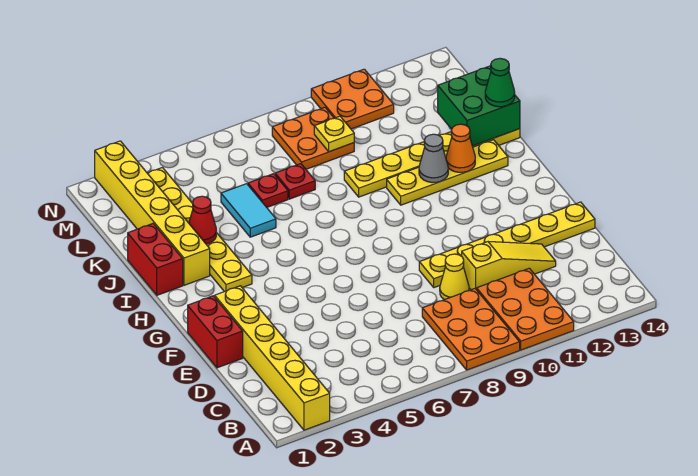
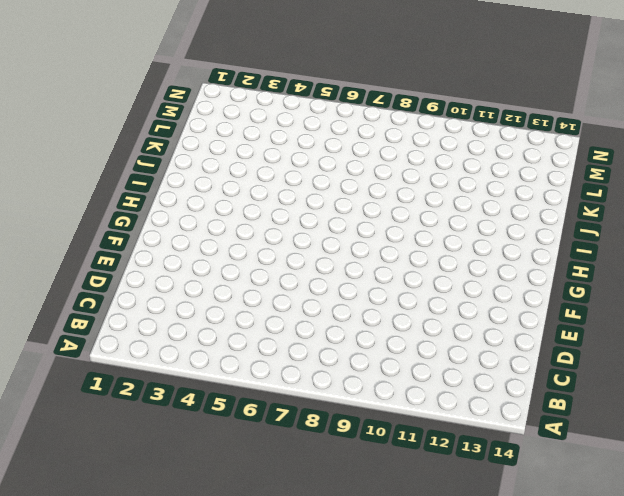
none -> yellow 1x6 brick [215,286,330,430]
none -> orange 2x3 plate [422,289,520,370]
none -> orange 2x3 plate [477,268,574,350]

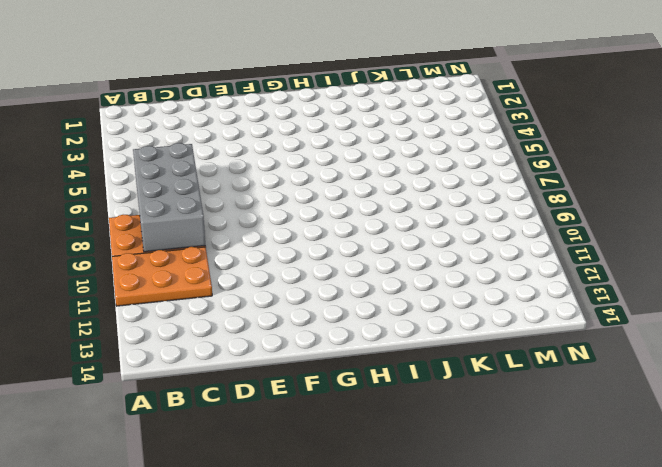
grey 2x4 brick [133,143,205,252] -> none
none -> yellow 1x6 brick [215,286,330,430]
none -> yellow 1x1 cone [440,254,469,300]
none -> yellow 1x3 slope [462,242,556,290]

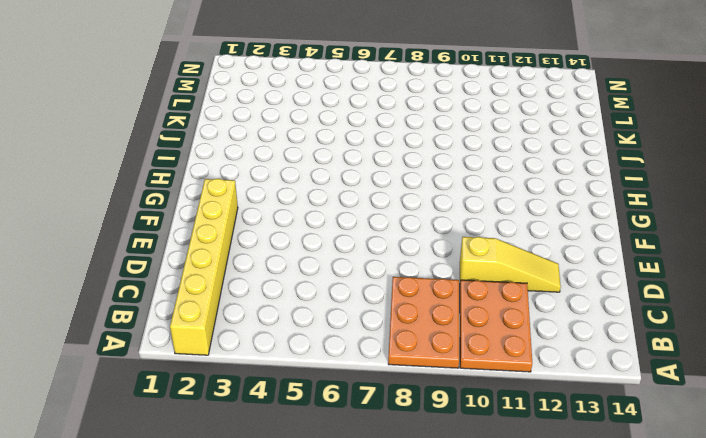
none -> yellow 1x1 cone [440,254,469,300]
none -> red 1x2 brick [188,296,243,368]
none -> yellow 1x6 plate [419,202,595,288]

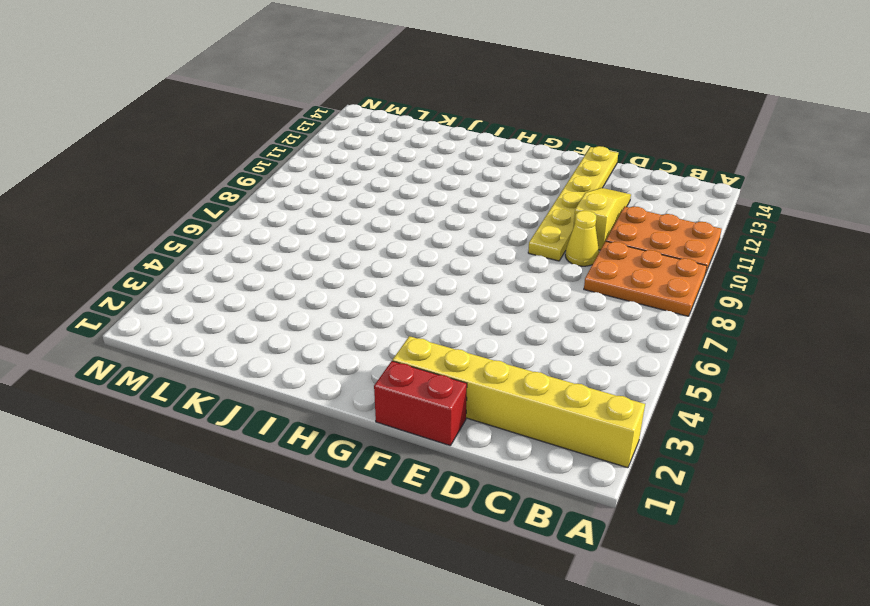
none -> yellow 1x6 plate [147,168,252,292]
none -> red 1x2 brick [128,224,183,295]
none -> yellow 1x6 brick [95,141,210,285]

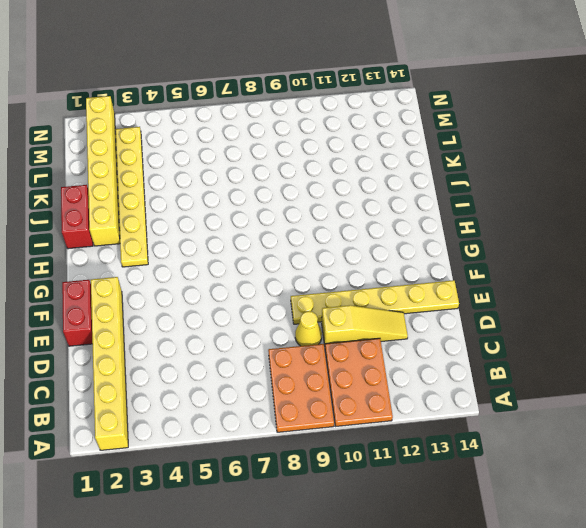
none -> yellow 1x4 plate [387,140,508,205]
none -> cyan 1x2 tile [221,184,276,237]
none -> yellow 1x6 plate [344,129,520,197]

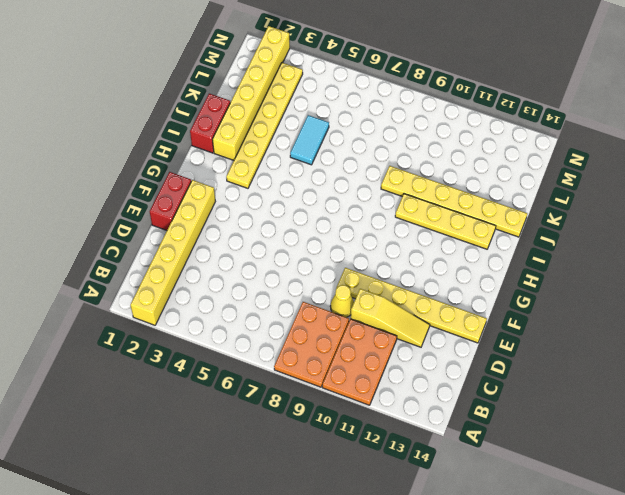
none -> red 1x1 plate [248,174,288,207]
none -> red 1x1 plate [275,164,315,199]
none -> orange 2x2 plate [272,108,354,169]

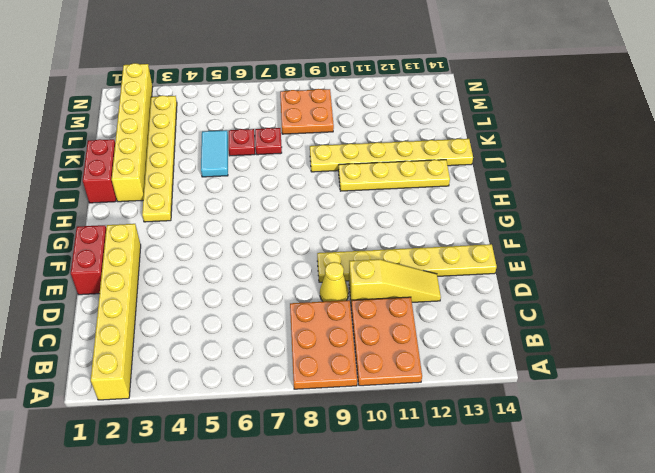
none -> orange 2x2 plate [311,69,394,129]
none -> grey 1x1 cone [419,134,448,183]
none -> orange 1x1 cone [446,124,475,172]

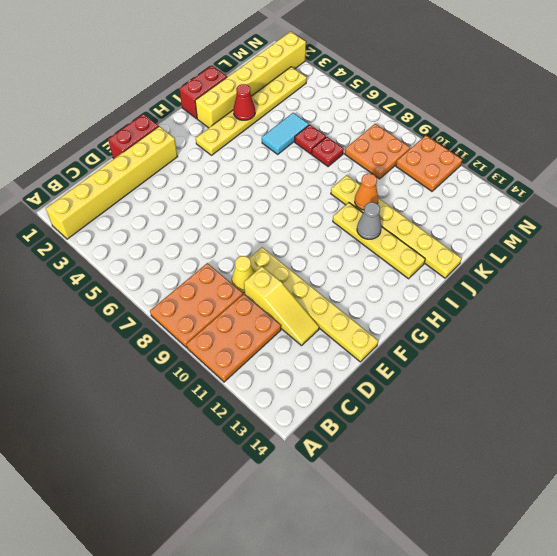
orange 1x1 cone [355,174,378,210] -> orange 1x1 cone moved to [446,124,475,172]
none -> green 2x2 brick [438,66,520,146]
none -> yellow 1x1 plate [314,116,354,152]
none -> green 1x1 cone [485,58,515,107]

